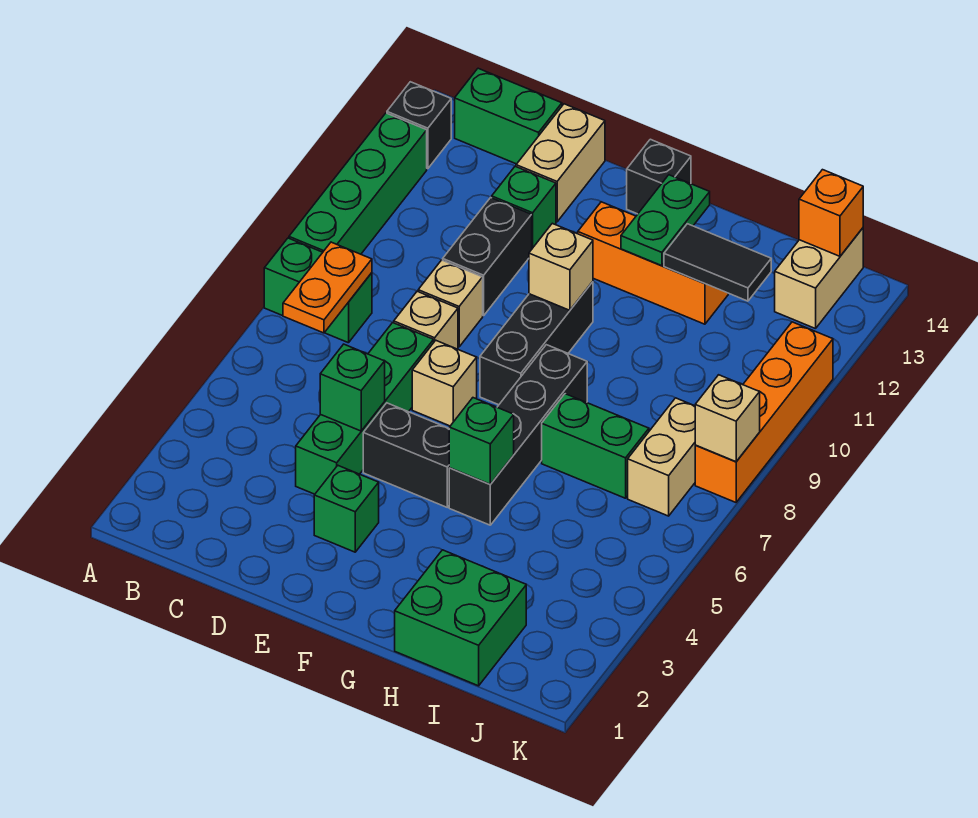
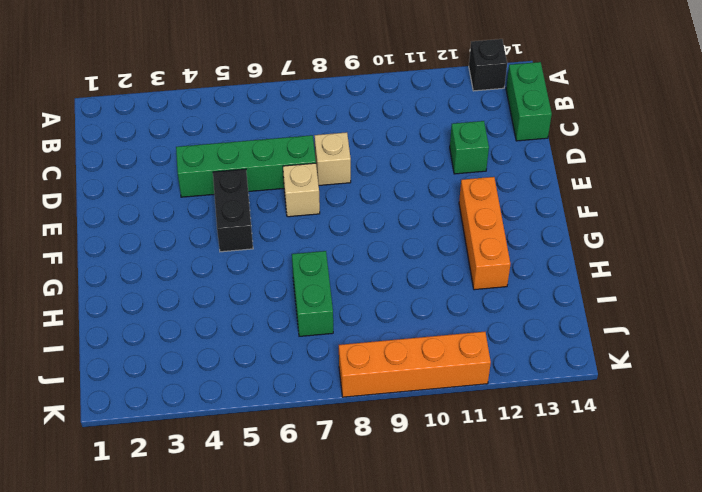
none -> green 1x2 brick [264,238,372,343]
none -> green 1x4 brick [289,113,427,254]
none -> tan 1x1 brick [418,260,483,347]
none -> black 1x2 brick [443,198,532,316]

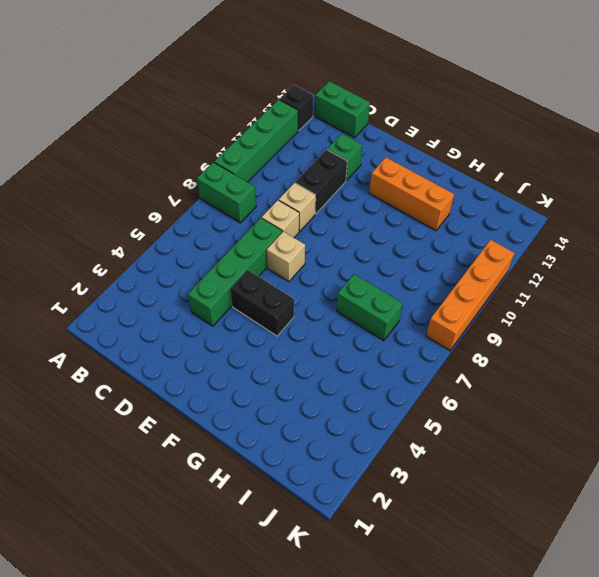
none -> tan 1x2 brick [516,104,605,222]
none -> green 1x1 brick [314,466,379,552]
none -> black 1x3 brick [480,282,593,405]
none -> black 1x1 brick [627,139,691,214]

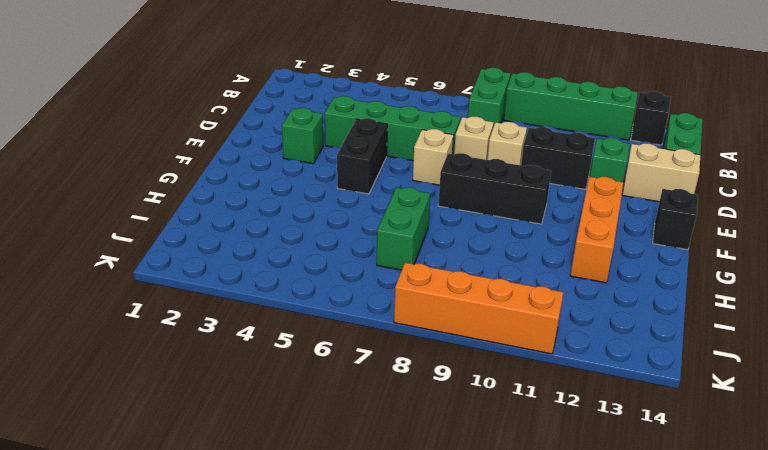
none -> black 1x4 brick [449,345,587,525]
none -> green 2x2 brick [395,550,526,686]
none -> tan 1x2 brick [628,398,695,516]
none -> tan 1x2 brick [775,228,863,329]

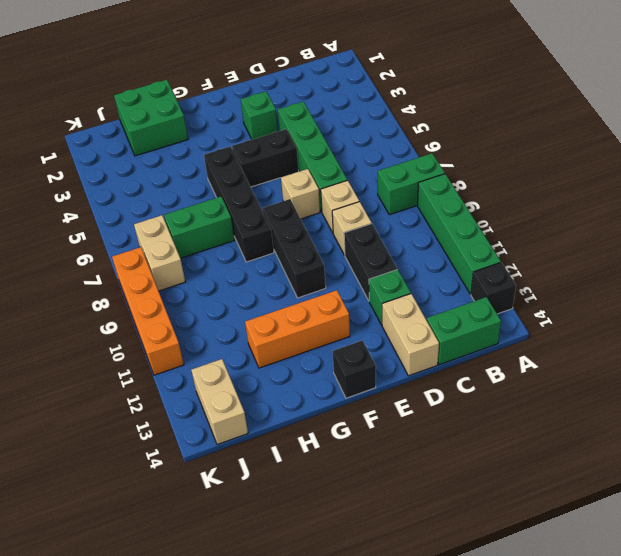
none -> orange 1x2 plate [283,242,372,333]
none -> green 1x1 brick [320,344,385,431]
none -> tan 1x1 brick [529,223,593,310]
none -> green 1x1 brick [449,398,514,484]

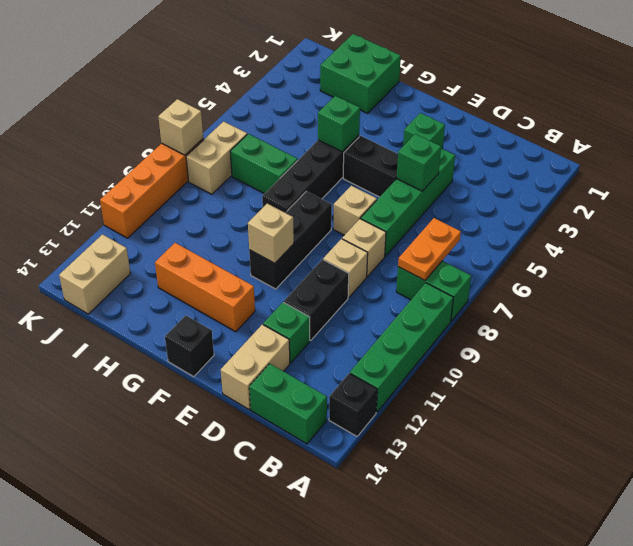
none -> green 1x2 plate [621,175,710,266]
none -> black 1x2 tile [664,224,771,301]
none -> orange 1x1 brick [799,170,863,256]

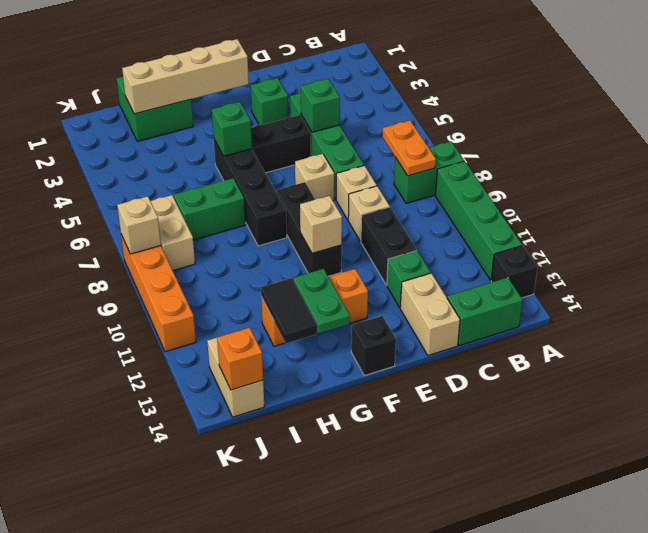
tan 1x4 brick [122,39,249,114] -> none
black 1x2 tile [261,278,317,343] -> black 1x2 tile turned to [664,224,771,301]

